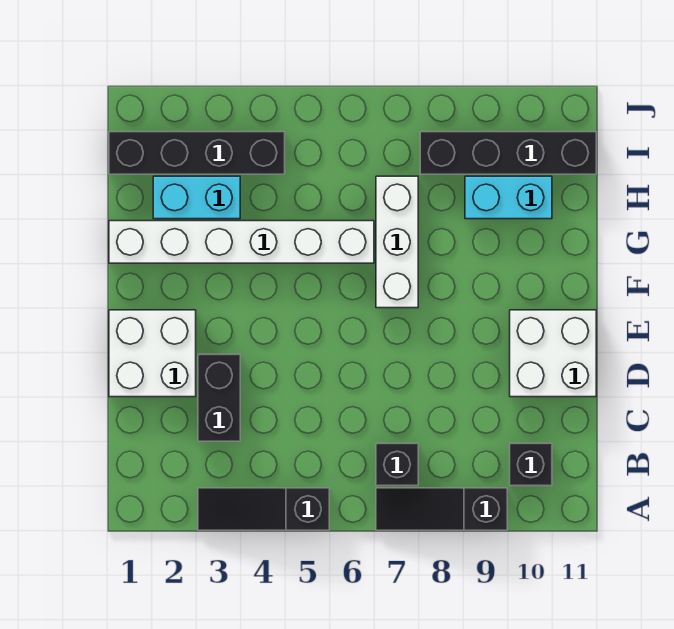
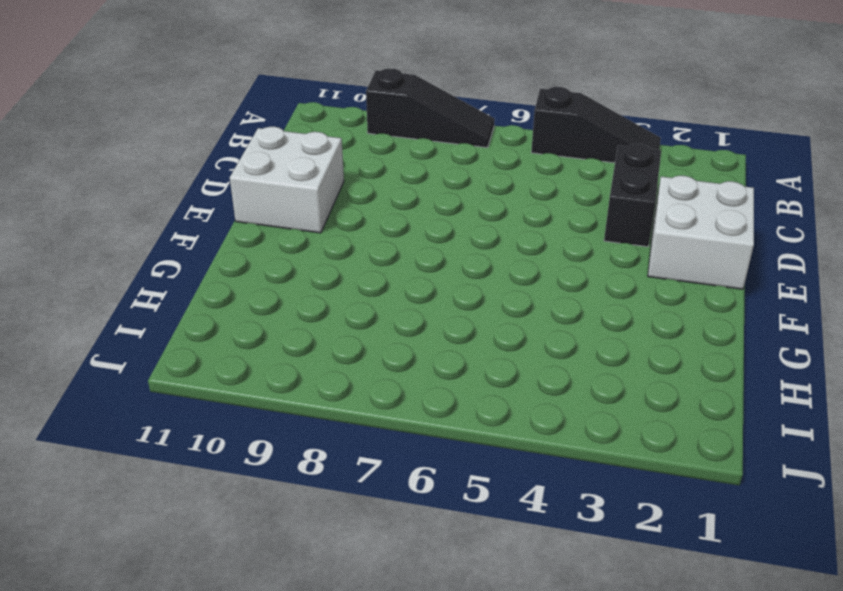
none -> black 1x1 brick [376,443,418,486]
none -> black 1x1 brick [510,443,552,486]
none -> white 1x3 brick [376,176,418,308]

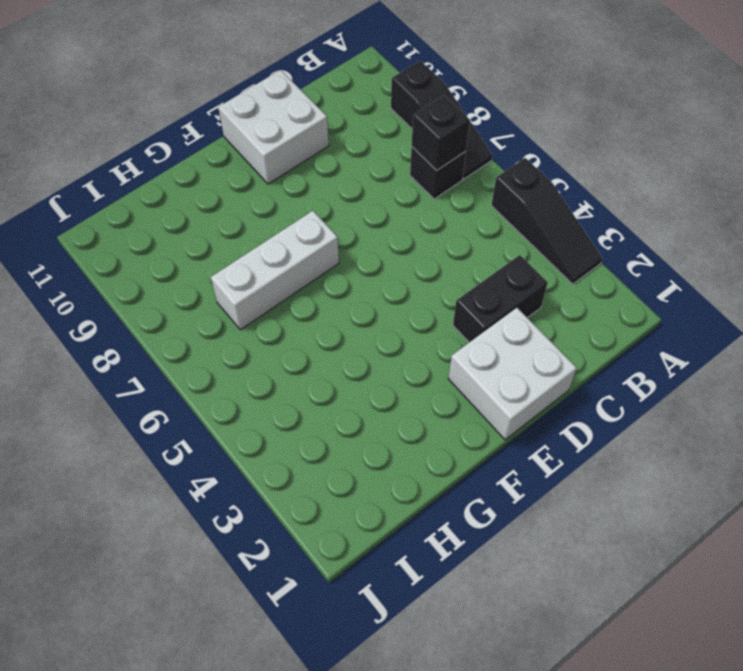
black 1x1 brick [412,95,470,171] -> black 1x1 brick moved to [510,443,552,486]
none -> white 1x6 brick [109,221,374,263]
none -> cyan 1x2 brick [153,176,240,219]
none -> cyan 1x2 brick [465,176,552,219]

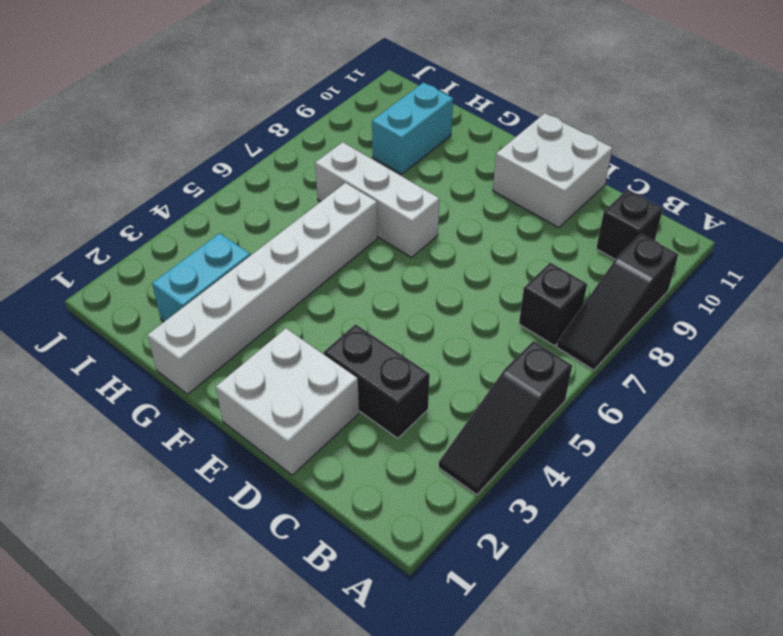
none -> black 1x4 brick [109,132,285,174]
none -> black 1x4 brick [420,132,596,174]

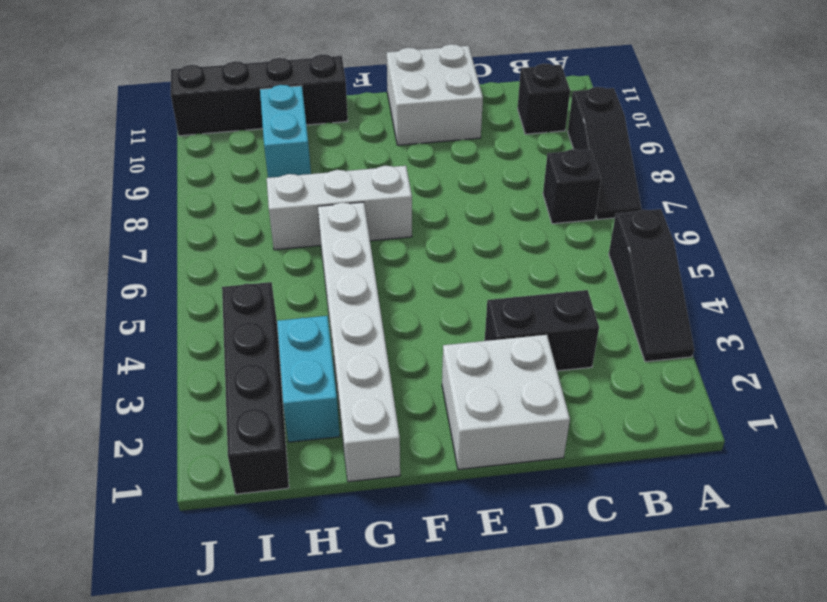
black 1x4 brick [171,54,348,136] -> black 1x4 brick turned to [420,132,596,174]

